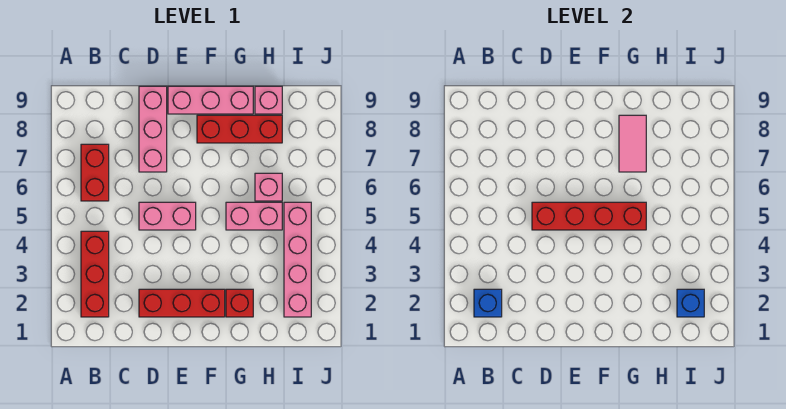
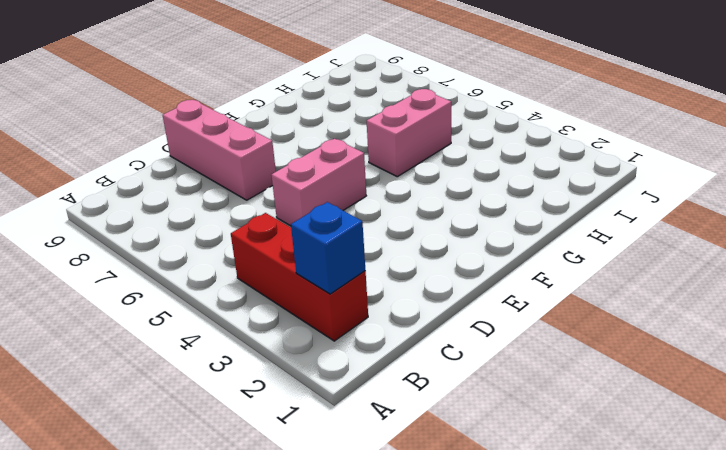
none -> red 1x2 brick [81,144,109,201]
none -> red 1x3 brick [139,289,225,317]
none -> pink 1x3 brick [168,86,253,114]

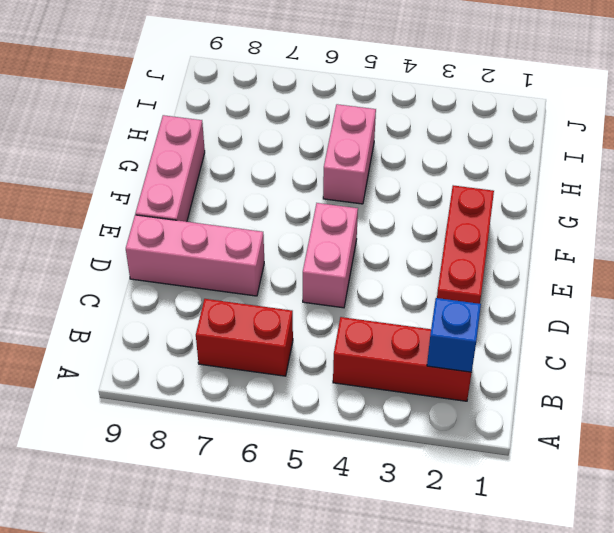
none -> red 1x3 brick [197,115,282,143]
none -> red 1x1 brick [226,289,253,317]
none -> pink 1x1 brick [255,173,282,201]

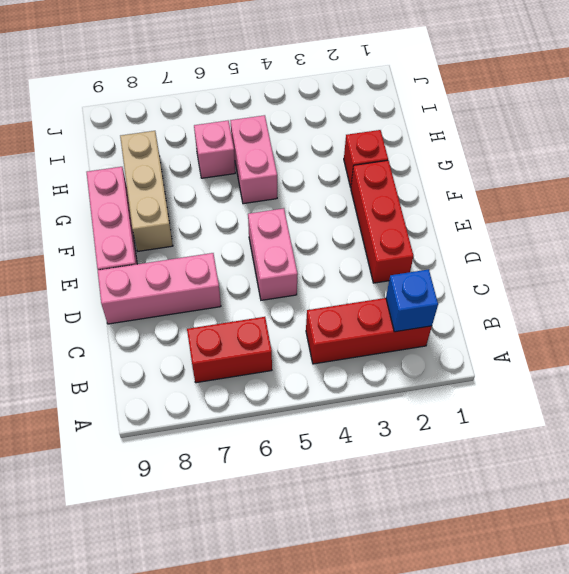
tan 1x3 brick [120,131,173,251] -> red 1x3 brick [197,115,282,143]
none -> pink 1x1 brick [255,86,282,114]
none -> pink 1x4 brick [284,202,311,317]
none -> red 1x4 brick [532,202,646,230]

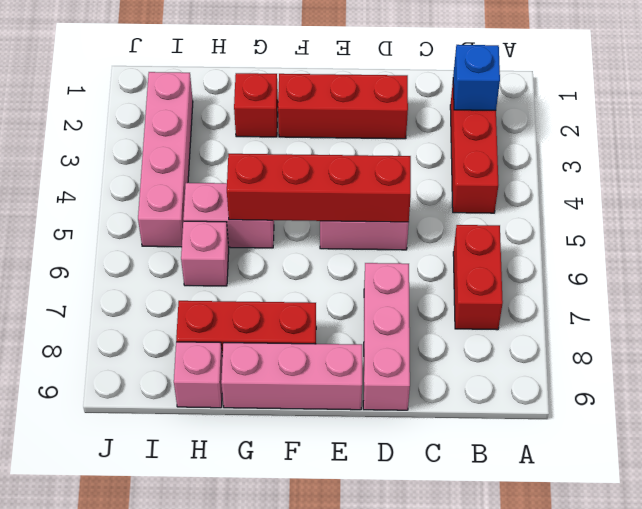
none -> pink 1x2 tile [619,115,646,172]
none -> blue 1x1 brick [677,289,704,317]

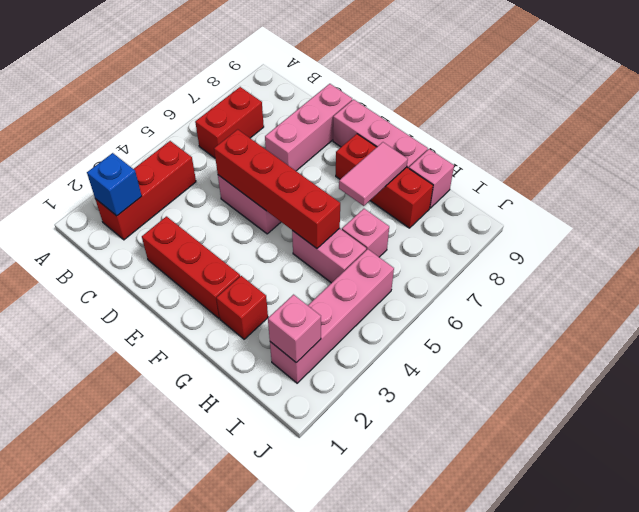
pink 1x1 brick [268,295,321,363] -> blue 1x1 brick [677,289,704,317]

